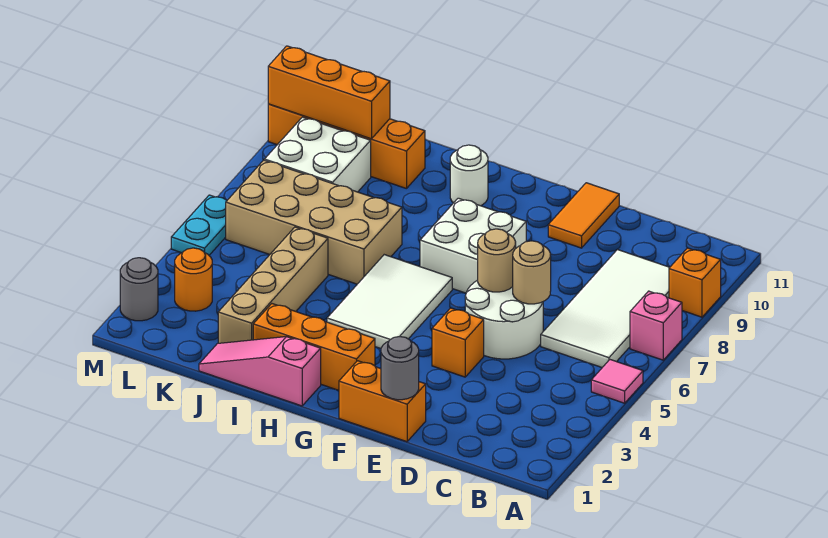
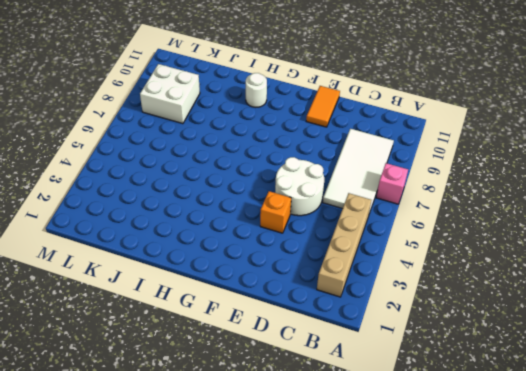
tan 1x4 brick [317,193,371,297] -> tan 1x4 brick moved to [218,227,328,343]
none -> pink 1x1 tile [591,360,643,403]
none -> orange 1x1 brick [669,248,721,317]
none -> orange 1x2 brick [339,361,426,442]

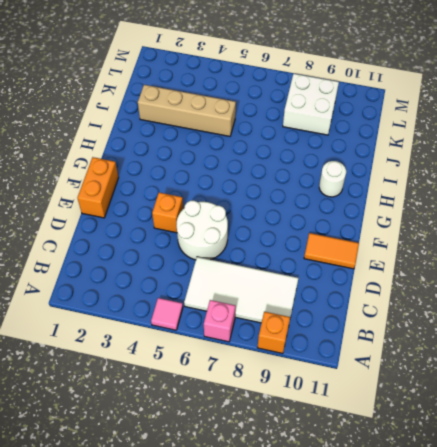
none -> white 2x2 brick [420,198,526,293]
none -> orange 1x3 brick [253,304,375,390]
none -> white 2x3 tile [327,255,452,348]

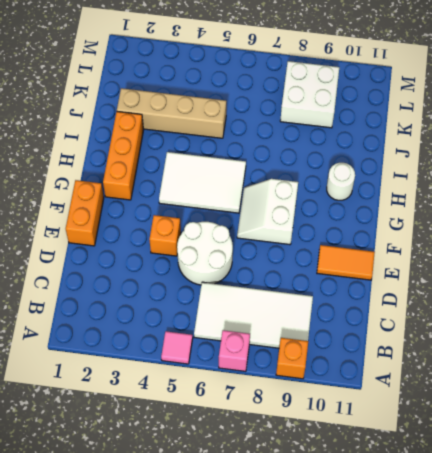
white 2x2 slope [237,179,298,245] -> white 2x2 brick [420,198,526,293]
none -> pink 1x3 slope [199,337,321,406]
none -> tan 2x4 brick [226,160,402,284]
none -> orange 1x4 brick [268,104,425,189]

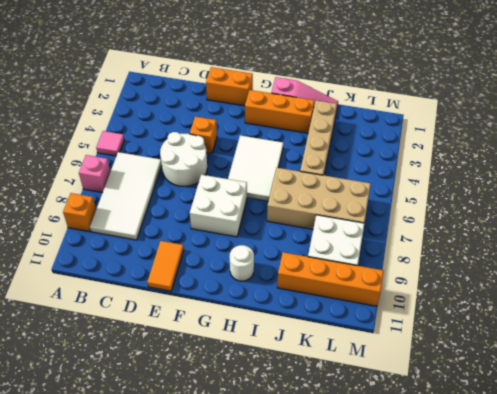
none -> orange 1x1 round brick [175,248,212,311]
none -> grey 1x1 round brick [120,258,158,321]
none -> cyan 1x2 plate [171,195,227,255]

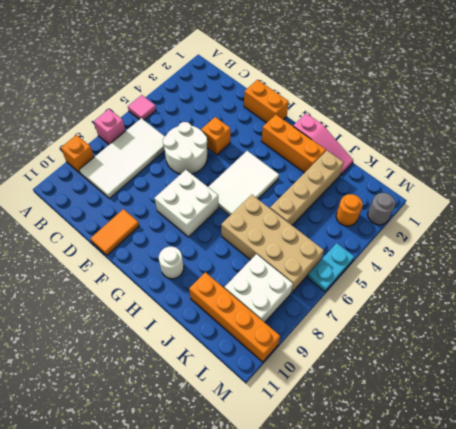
none -> tan 1x1 round brick [513,241,551,304]
none -> grey 1x1 round brick [381,337,419,400]
none -> tan 1x1 round brick [478,229,516,292]

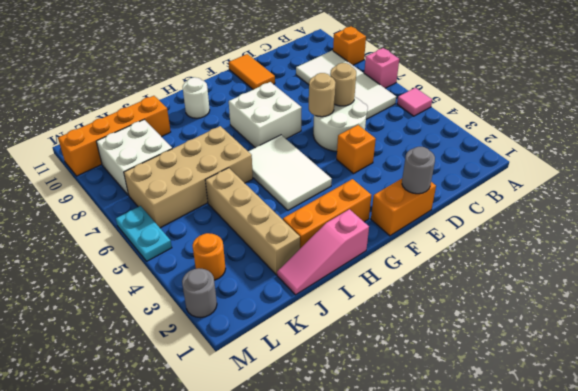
none -> orange 1x3 brick [268,46,390,139]

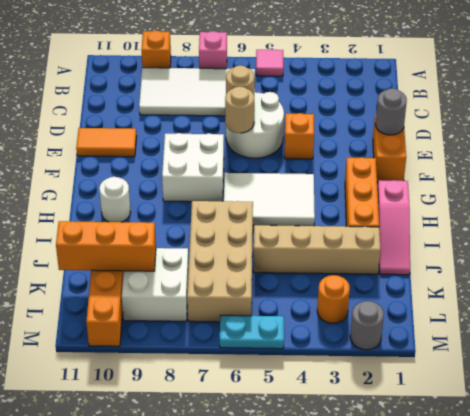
orange 1x3 brick [56,221,156,271] -> orange 1x3 brick turned to [268,46,390,139]

